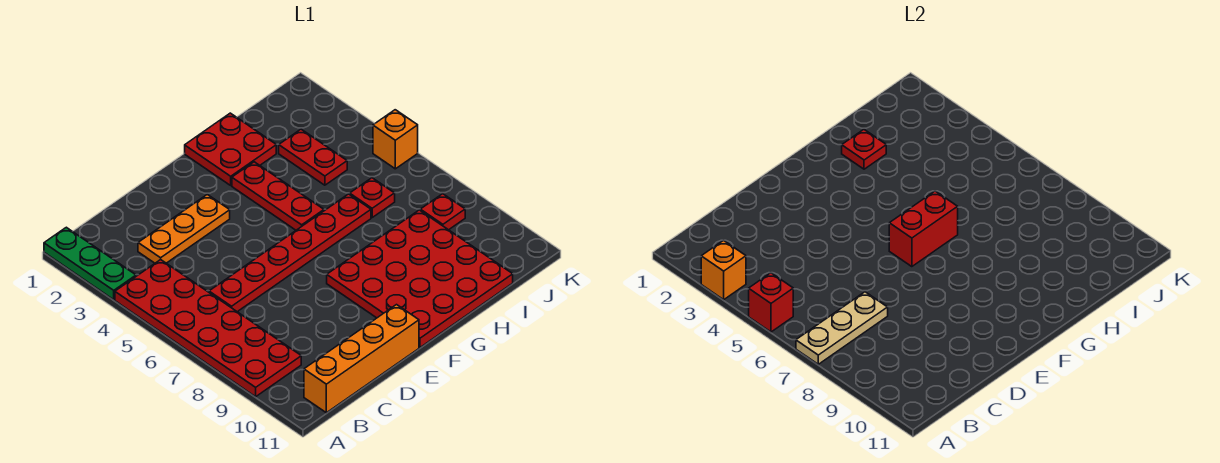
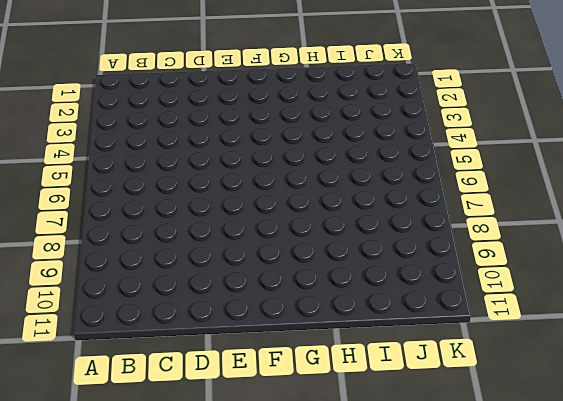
none -> green 1x3 plate [44,227,136,299]
none -> red 2x6 plate [115,260,301,397]
none -> orange 1x4 brick [304,305,419,413]

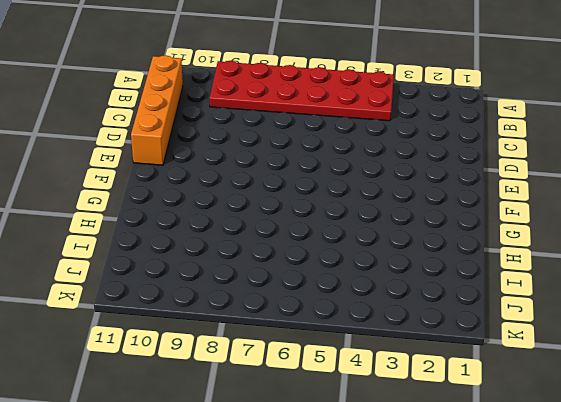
none -> green 1x3 plate [44,227,136,299]
none -> orange 1x3 plate [138,194,230,263]
none -> red 1x6 plate [209,194,371,312]

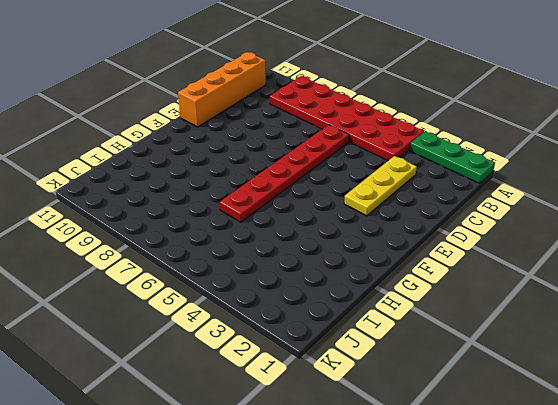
yellow 1x3 plate [344,156,417,216] -> orange 1x3 plate [138,194,230,263]
none -> red 4x4 plate [327,210,513,347]
none -> red 2x2 plate [185,113,276,185]
none -> red 1x3 plate [232,162,324,230]

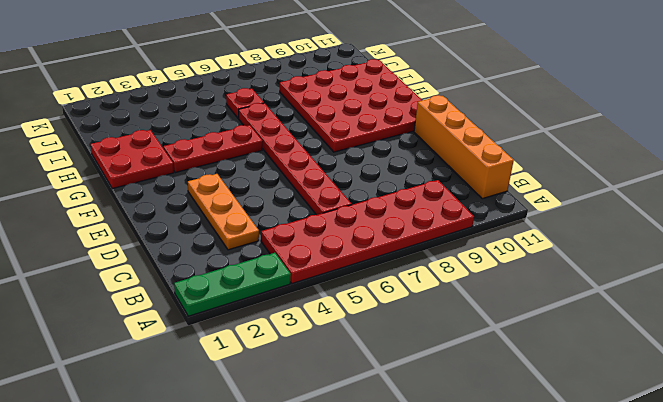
none -> red 1x2 plate [279,129,347,185]
none -> red 1x1 plate [420,194,465,230]
none -> orange 1x1 brick [373,110,418,169]

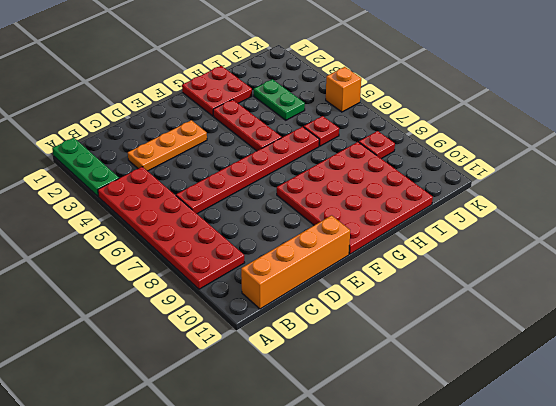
green 1x2 plate [254,79,305,120] -> red 1x2 plate [279,129,347,185]
none -> orange 1x1 brick [701,240,746,299]
none -> red 1x1 brick [749,273,793,332]
none -> tan 1x3 plate [796,292,888,364]

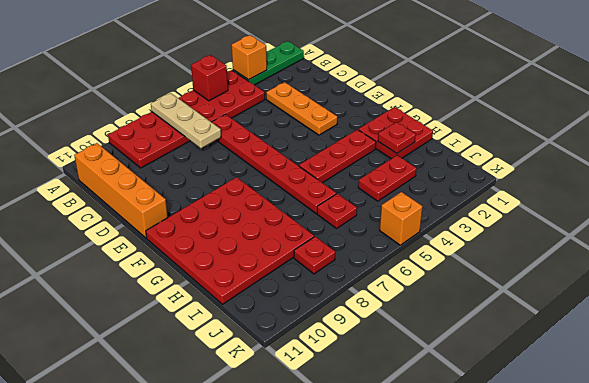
none -> red 1x2 brick [889,191,958,267]

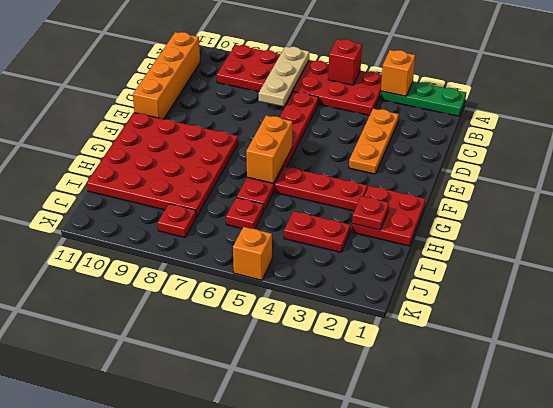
orange 1x2 brick [246,115,292,183] -> red 1x2 brick [889,191,958,267]

